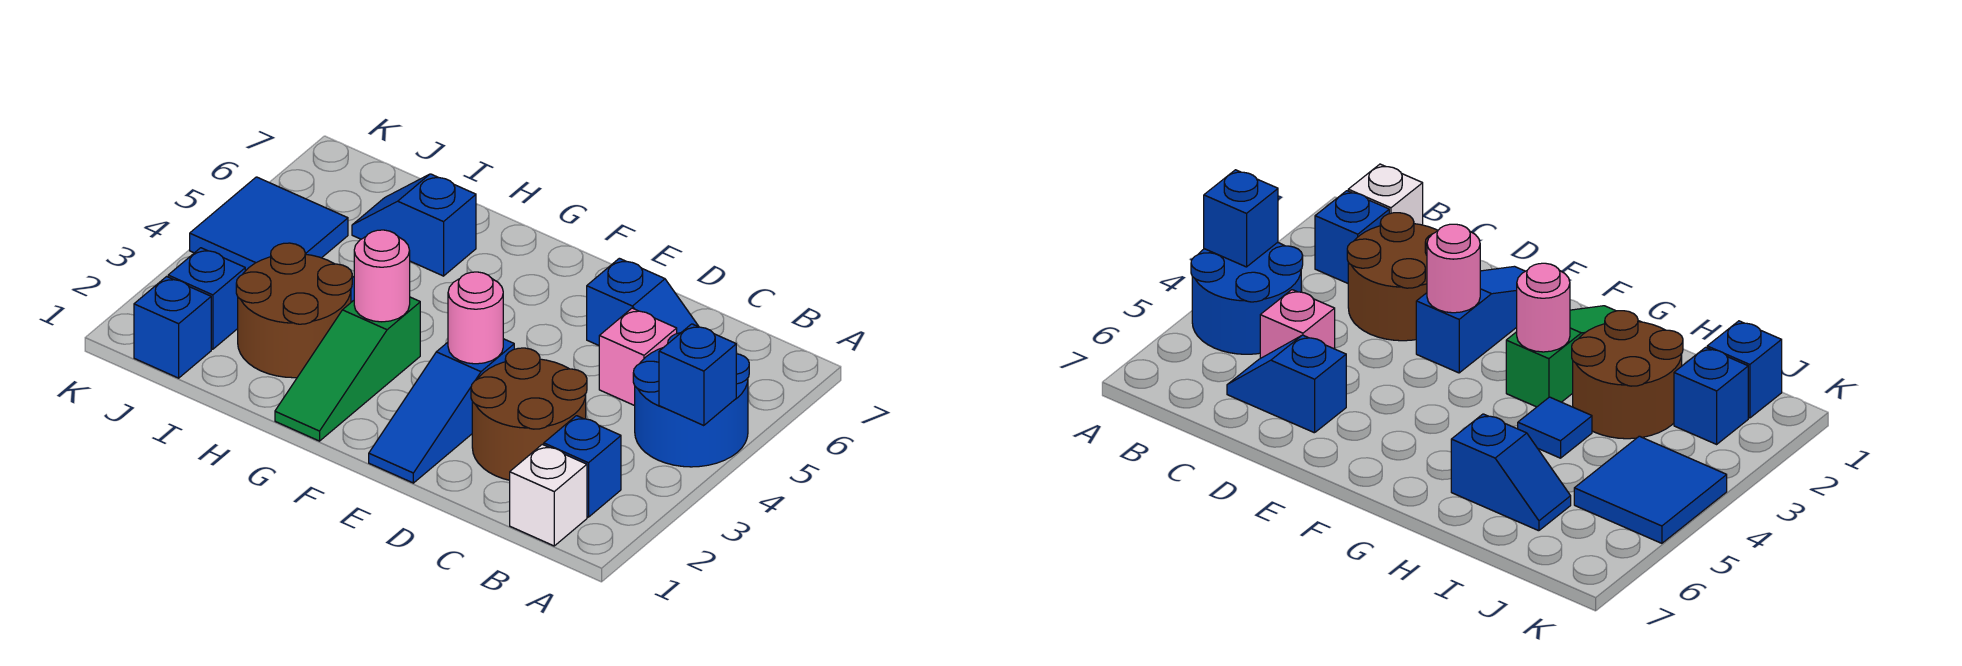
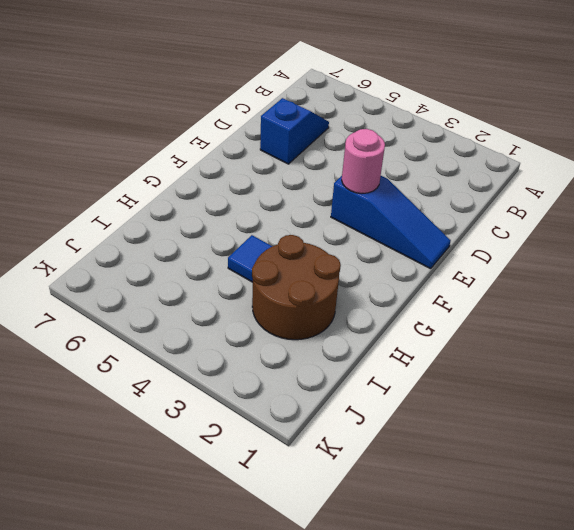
none -> blue 2x2 round brick [633,333,749,467]
none -> white 1x1 brick [510,444,587,546]
none -> blue 1x1 brick [544,416,621,517]

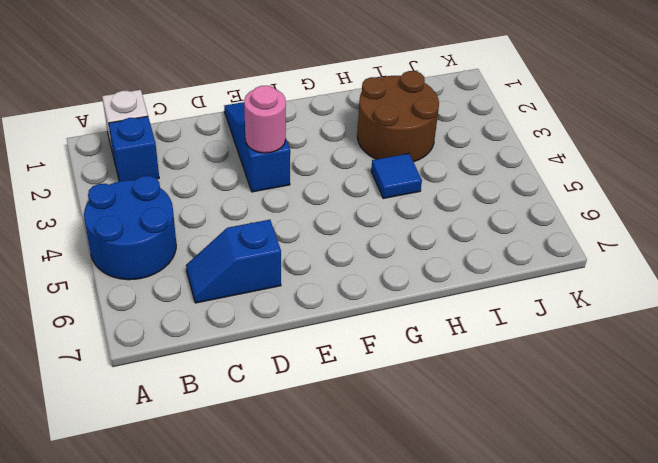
none -> brown 2x2 round brick [471,348,587,480]
none -> pink 1x1 brick [599,308,677,406]
none -> green 1x3 slope [275,297,420,441]

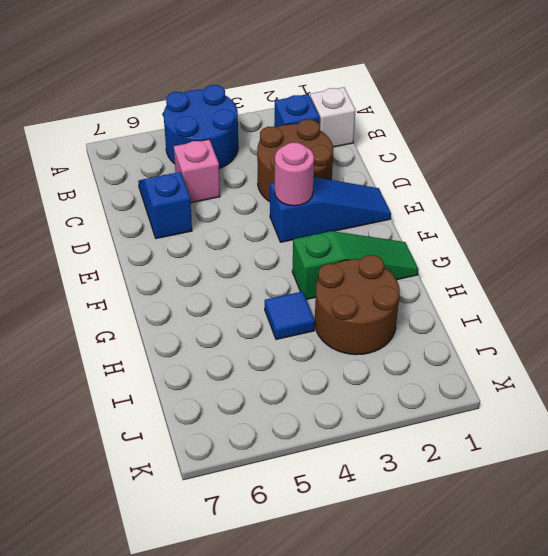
none -> blue 1x2 slope [352,174,476,276]
none -> blue 1x1 brick [134,277,211,378]
none -> blue 1x1 brick [168,248,245,349]

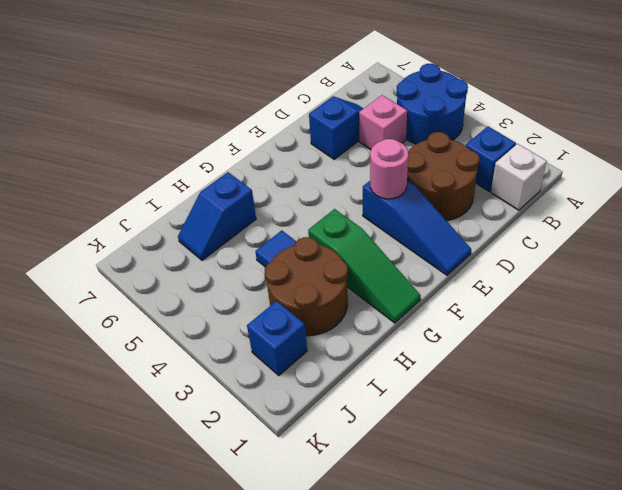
none -> blue 1x1 brick [134,277,211,378]
none -> blue 2x2 tile [190,177,348,271]
none -> blue 1x1 brick [659,324,736,426]

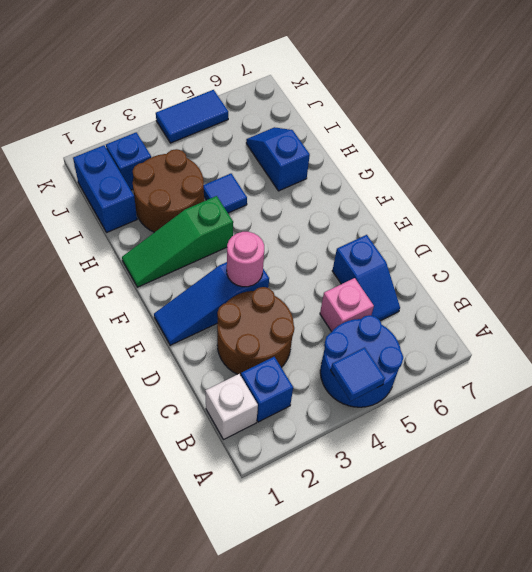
blue 1x1 tile [331,347,385,401] -> blue 1x1 brick [659,324,736,426]
blue 1x2 brick [73,145,137,232] -> blue 1x1 brick [134,277,211,378]
blue 1x2 tile [156,90,228,143] -> blue 2x2 tile [190,177,348,271]
none -> pink 1x1 round brick [354,230,410,322]

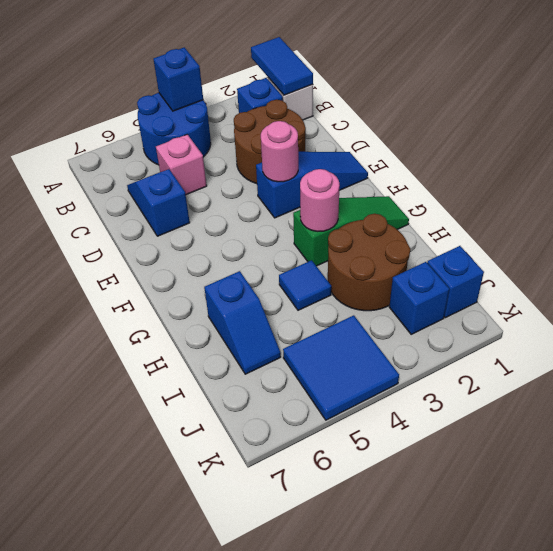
blue 1x2 tile [251,37,313,95] -> none

